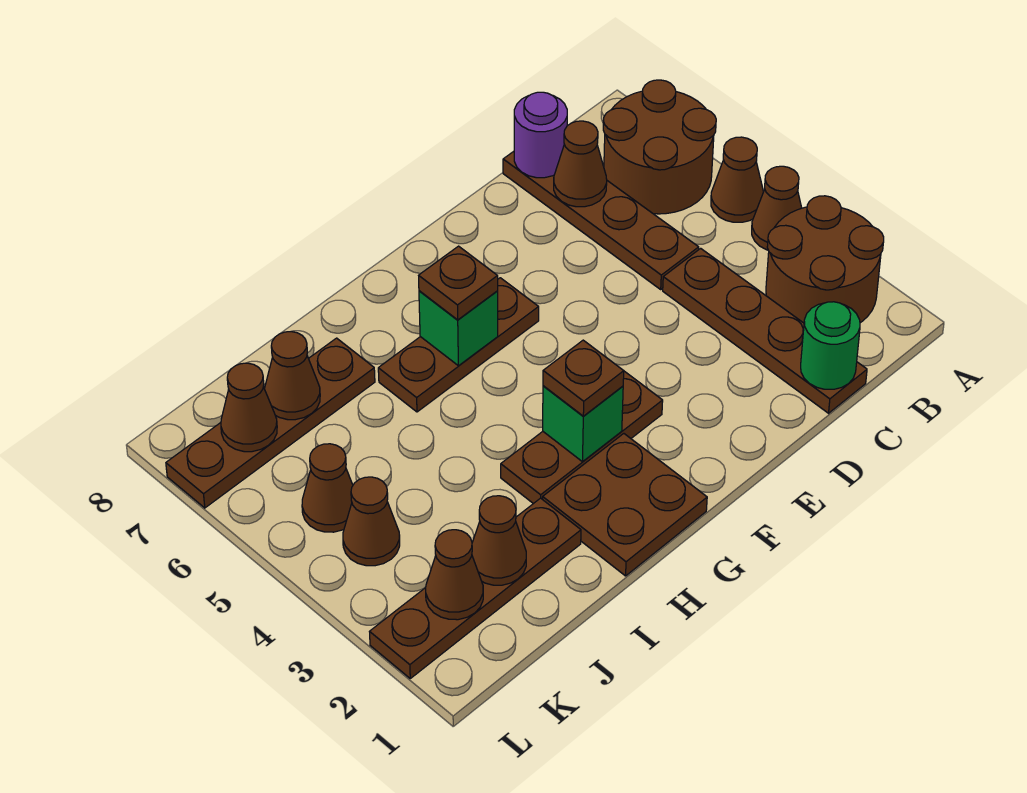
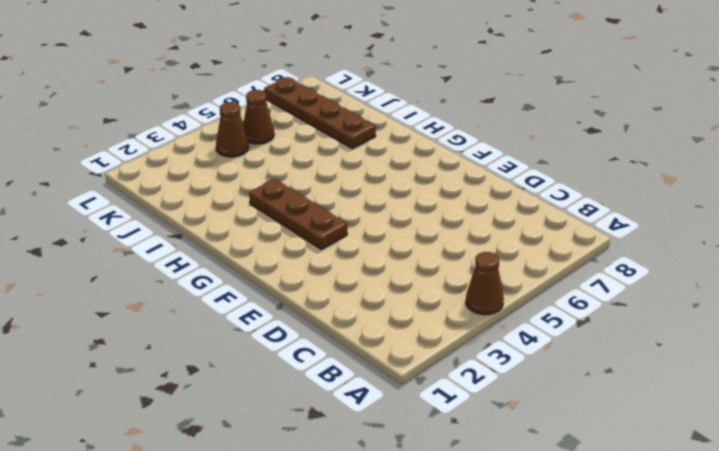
none -> brown 2x2 round brick [766,196,884,323]
none -> brown 1x1 cone [711,137,764,222]
none -> brown 2x2 round brick [603,80,716,214]

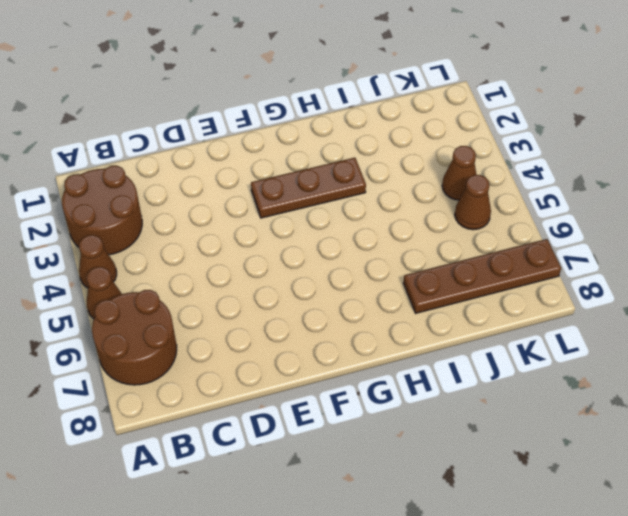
none -> brown 1x4 plate [663,248,867,413]
none -> brown 1x4 plate [503,151,699,289]
none -> brown 1x3 plate [378,278,539,412]

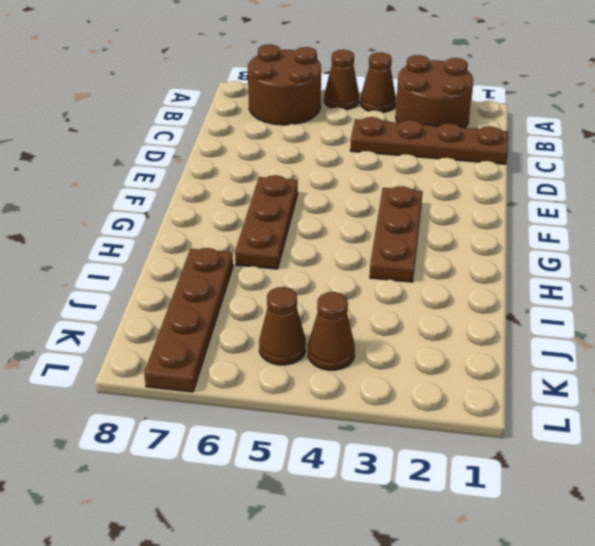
none -> brown 1x4 plate [503,151,699,289]
none -> brown 2x2 plate [543,434,707,576]
none -> brown 1x4 plate [370,498,581,678]

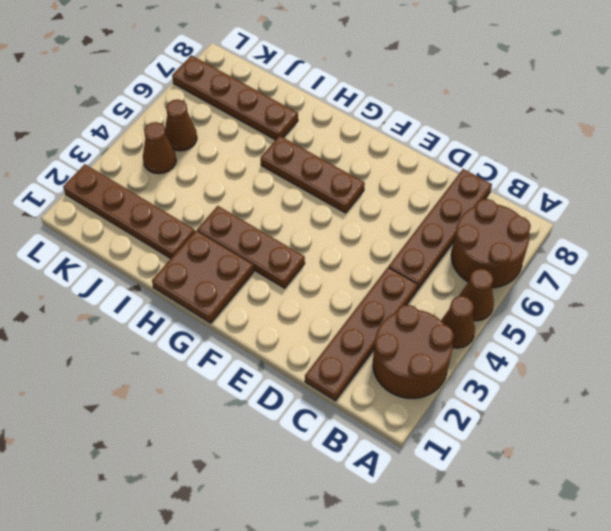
none -> green 1x1 round brick [801,302,860,389]
none -> brown 1x1 cone [554,121,607,207]
none -> purple 1x1 round brick [514,92,567,178]

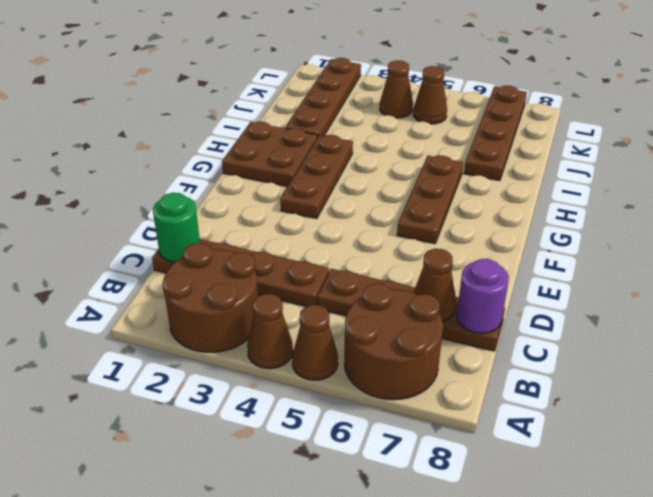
none -> green 1x1 brick [543,386,623,462]
none -> green 1x1 brick [419,291,498,366]
none -> brown 1x1 cone [472,496,526,585]

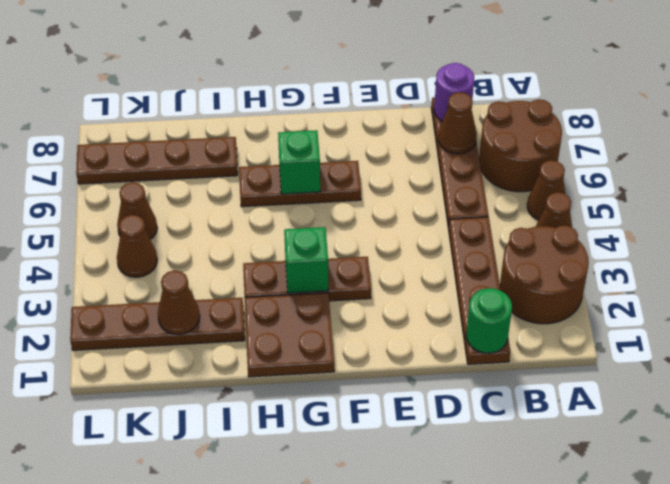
none -> brown 1x1 cone [265,332,320,420]
none -> brown 1x1 cone [426,530,483,620]
none -> brown 1x1 cone [221,363,277,452]

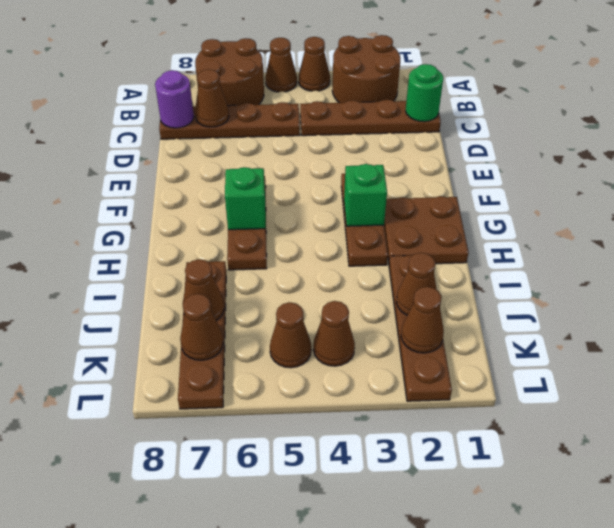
none -> brown 1x1 plate [543,340,624,416]
none -> brown 1x1 plate [419,246,498,320]

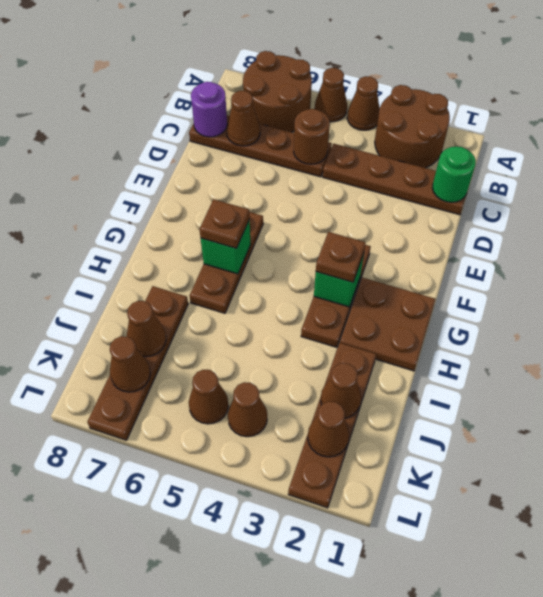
brown 1x1 round brick [294,109,330,164] -> none

